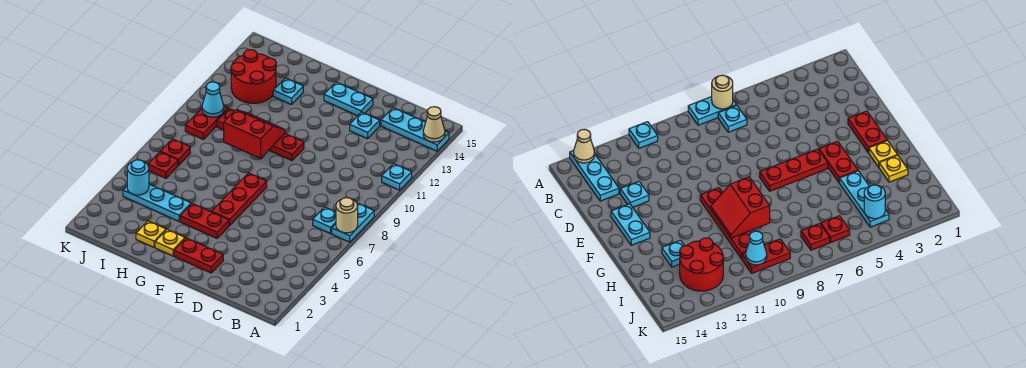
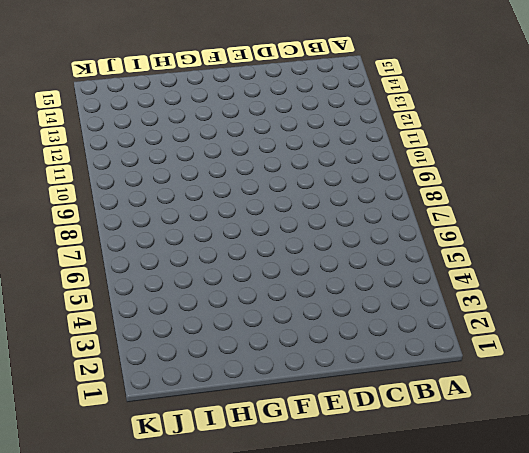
none -> cyan 1x2 plate [332,203,374,242]
none -> cyan 1x1 plate [382,164,412,190]
none -> cyan 1x3 plate [381,108,449,151]

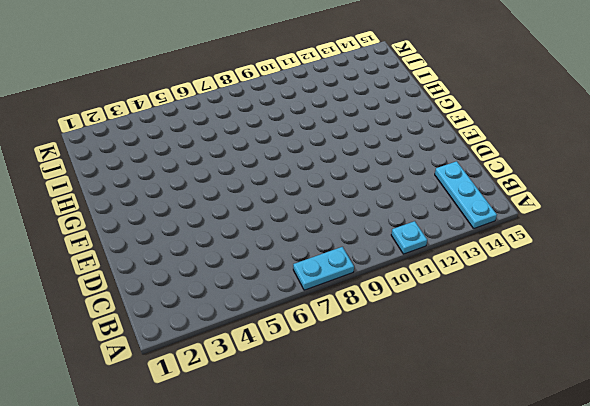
none -> cyan 1x1 plate [313,207,336,234]
none -> cyan 1x1 plate [350,112,380,139]
none -> red 1x2 plate [174,238,223,273]

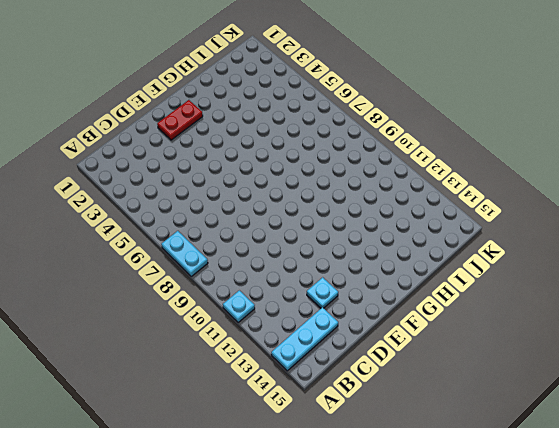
none -> cyan 1x1 plate [313,207,336,234]
none -> cyan 1x2 plate [324,82,373,116]
none -> red 1x2 plate [180,204,229,238]

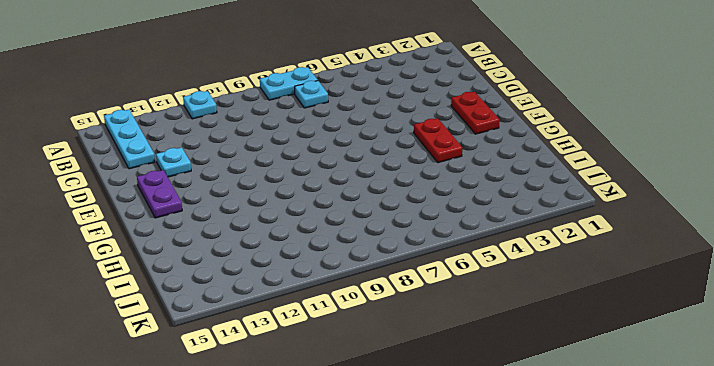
purple 1x2 plate [137,170,182,218] -> cyan 1x2 plate [324,82,373,116]
none -> red 1x3 plate [212,173,267,226]
none -> red 1x4 plate [217,109,304,161]
none -> yellow 1x1 plate [155,229,185,256]

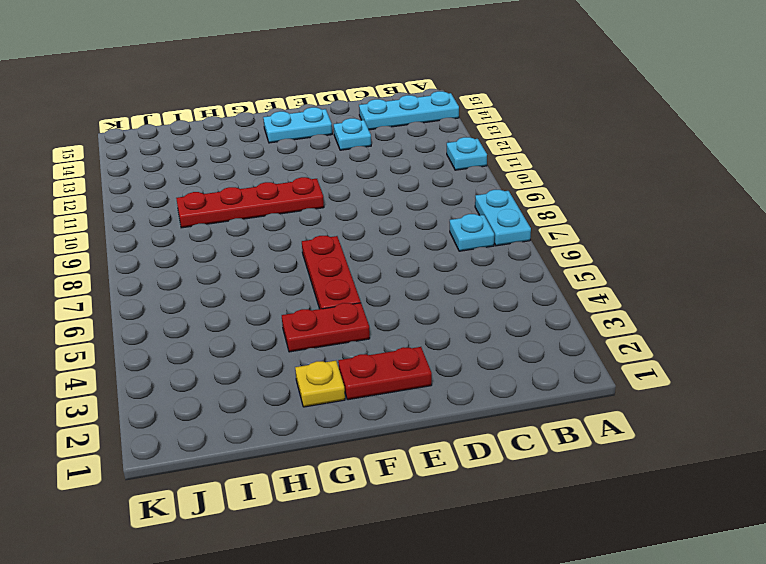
none -> yellow 1x1 plate [136,221,166,247]
none -> cyan 1x3 plate [123,184,191,221]
none -> cyan 1x1 plate [273,78,303,105]

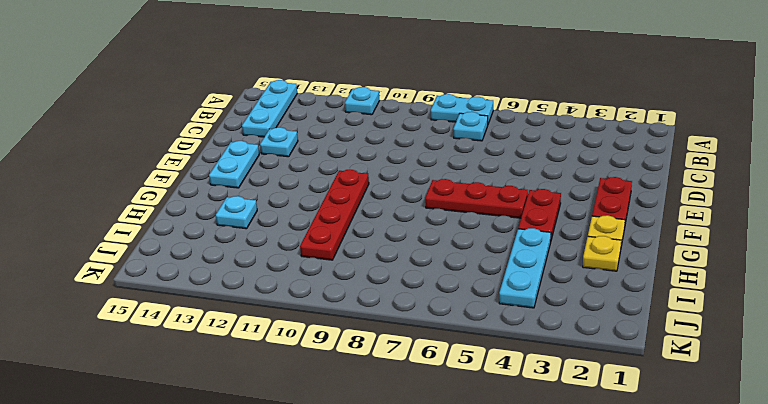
none -> red 2x2 round brick [231,50,276,103]
none -> red 1x1 plate [148,152,178,178]
none -> red 1x1 plate [160,139,190,165]

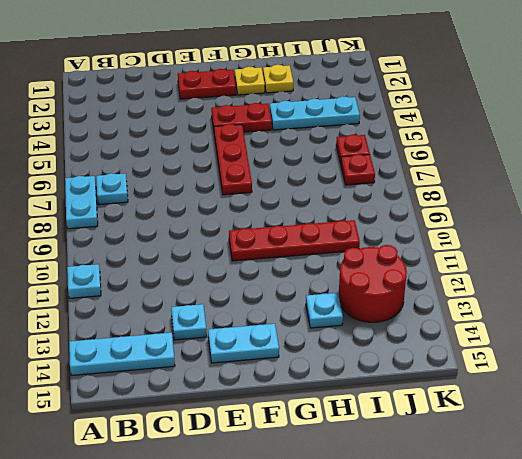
none -> red 1x2 plate [185,106,228,140]
none -> tan 1x1 round brick [336,198,358,233]
none -> tan 1x1 cone [423,107,445,142]

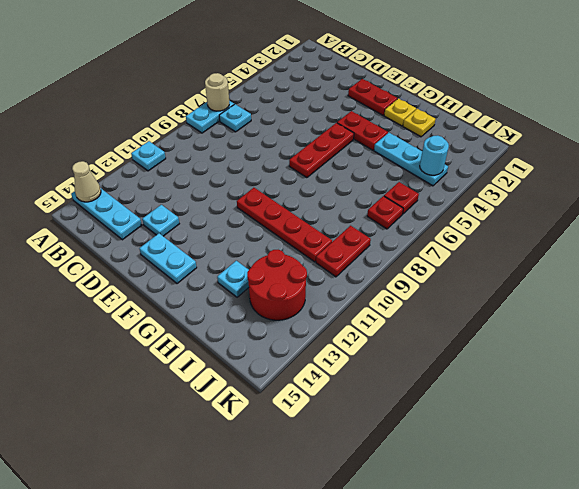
none -> red 2x2 slope [224,110,285,158]
none -> cyan 1x1 cone [202,82,224,117]

